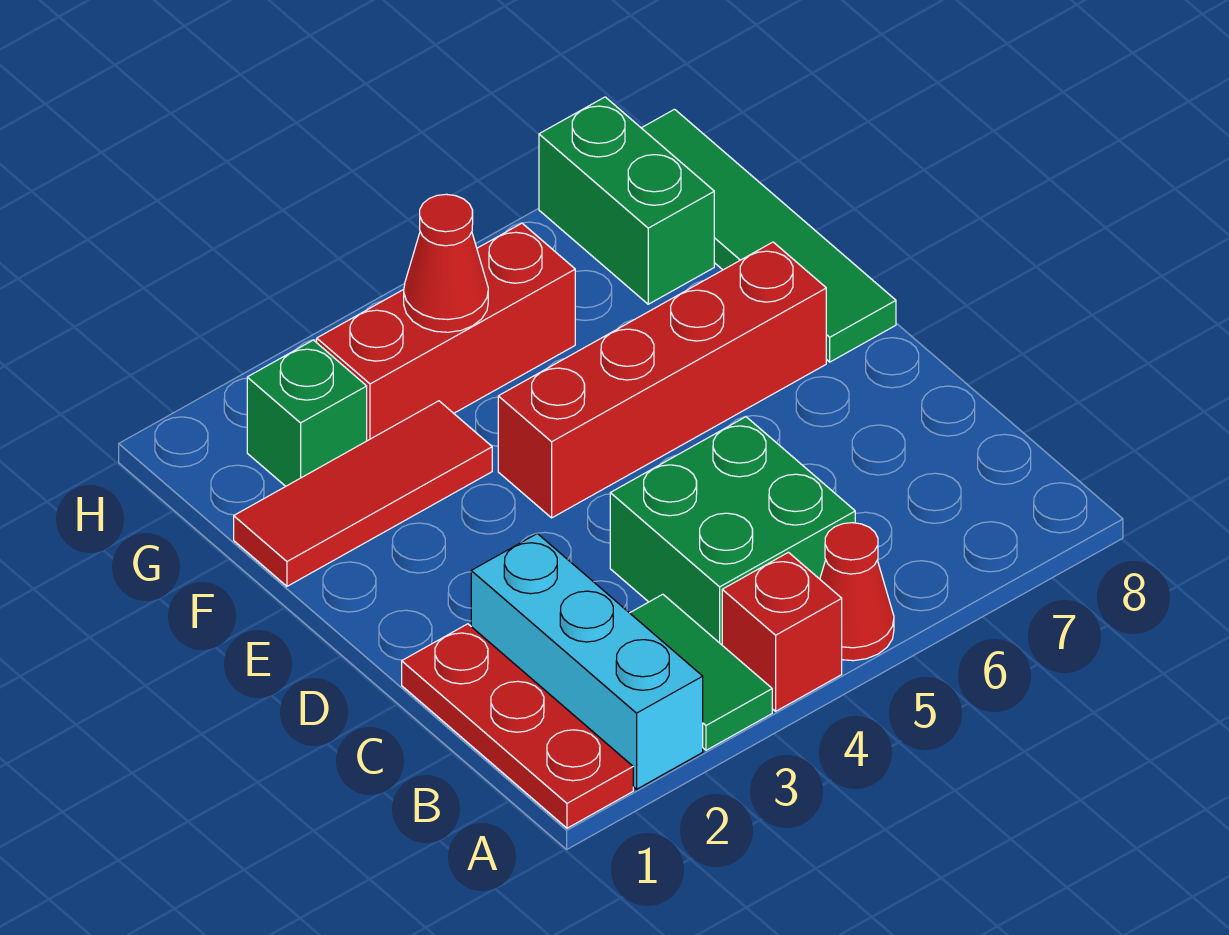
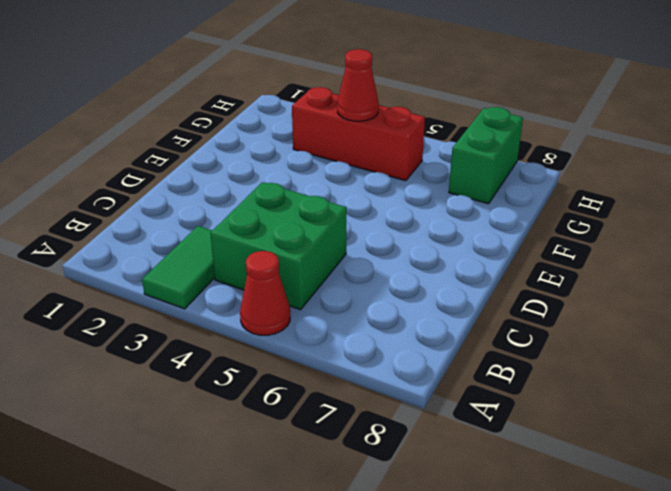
none -> red 1x3 plate [402,624,633,828]
none -> cyan 1x3 brick [471,534,703,789]
none -> red 1x1 brick [722,552,842,711]

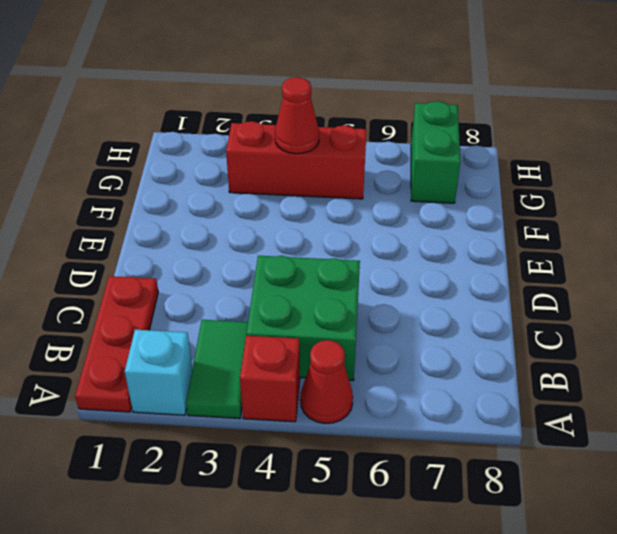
cyan 1x1 brick [125,330,192,415] -> cyan 1x3 brick [471,534,703,789]
none -> red 1x4 brick [498,242,826,518]
none -> green 1x4 tile [642,109,896,362]
none -> red 1x3 tile [234,401,492,586]

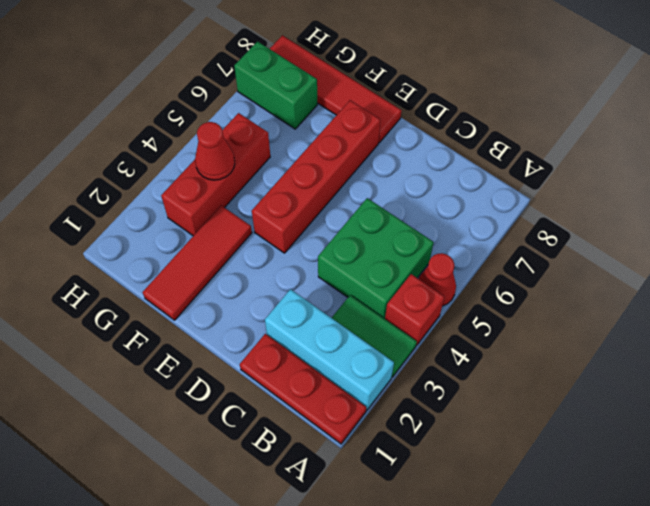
red 1x4 tile [270,35,402,143] -> green 1x4 tile [642,109,896,362]
none -> green 1x1 brick [247,340,367,486]

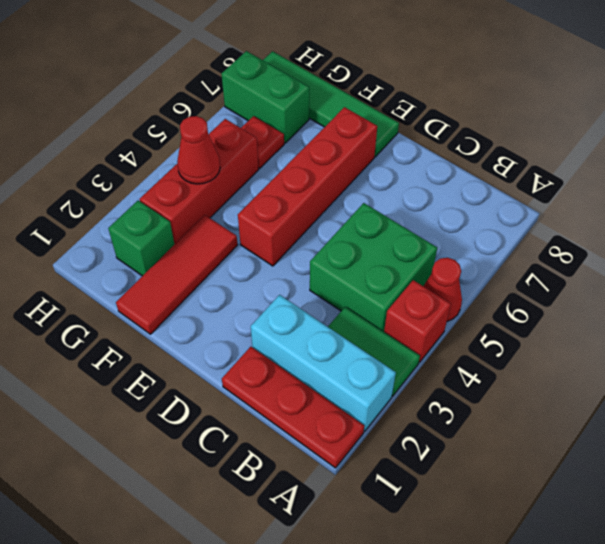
red 1x1 plate [241,116,284,168] -> none

